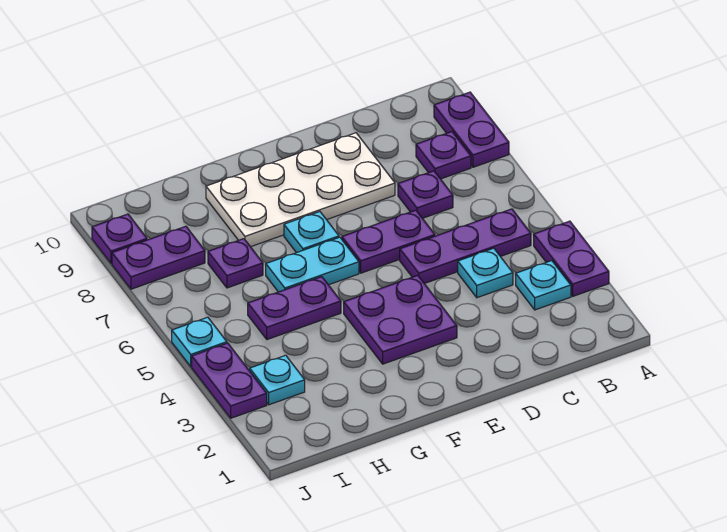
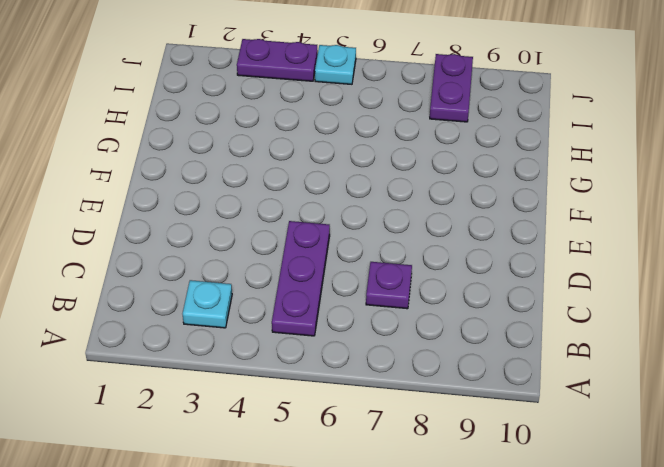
none -> purple 1x2 plate [534,221,609,296]
none -> purple 1x2 plate [434,92,509,167]
none -> purple 1x1 plate [416,132,471,179]

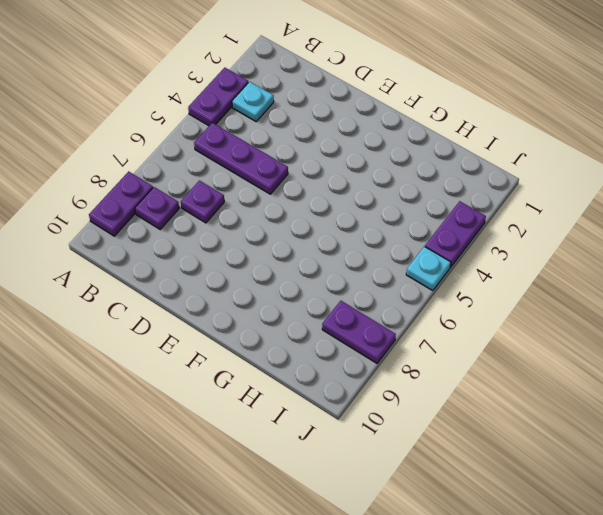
none -> cyan 1x1 plate [458,248,513,298]
none -> purple 1x2 plate [342,210,435,273]
none -> white 2x4 plate [206,133,395,247]

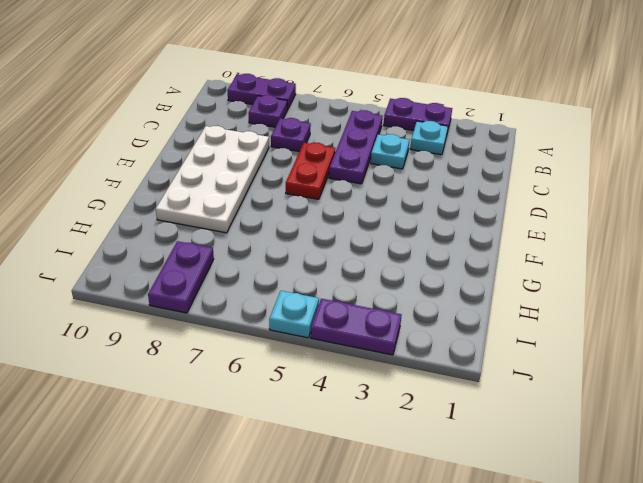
red 1x2 plate [286,143,335,199] -> purple 1x2 plate [342,210,435,273]
none -> purple 2x2 plate [344,275,457,364]
none -> cyan 1x2 plate [266,237,359,292]
none -> cyan 1x1 plate [284,212,339,253]

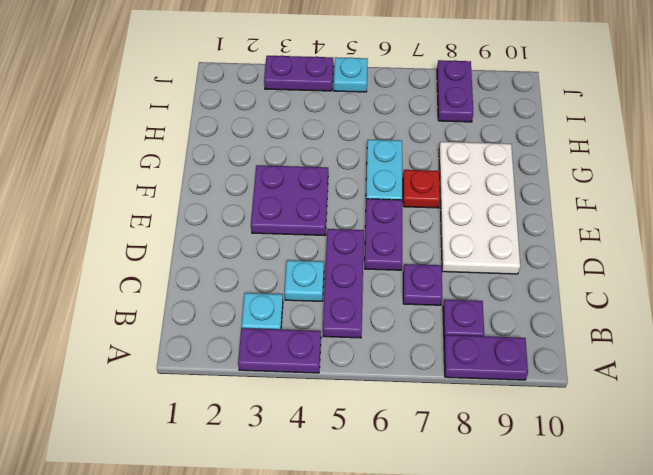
red 1x1 plate [403,170,440,208] -> cyan 1x1 plate [284,212,339,253]
none -> purple 1x2 plate [248,277,341,340]
none -> purple 1x1 plate [208,239,263,288]
none -> cyan 1x1 plate [250,355,305,405]

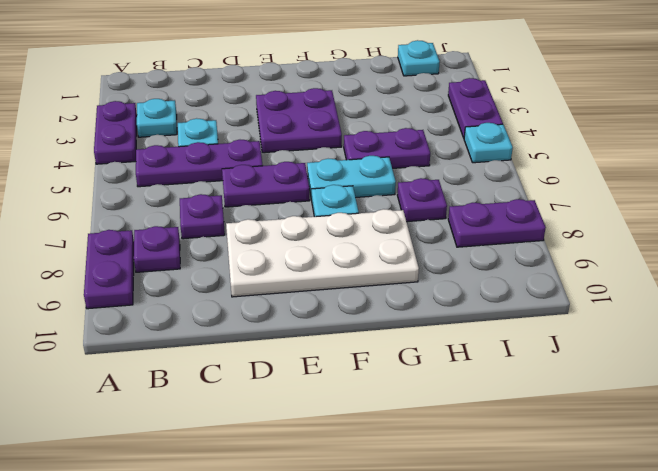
cyan 1x1 plate [398,40,440,76] -> cyan 1x1 plate moved to [250,355,305,405]
none -> purple 1x1 plate [92,214,147,263]

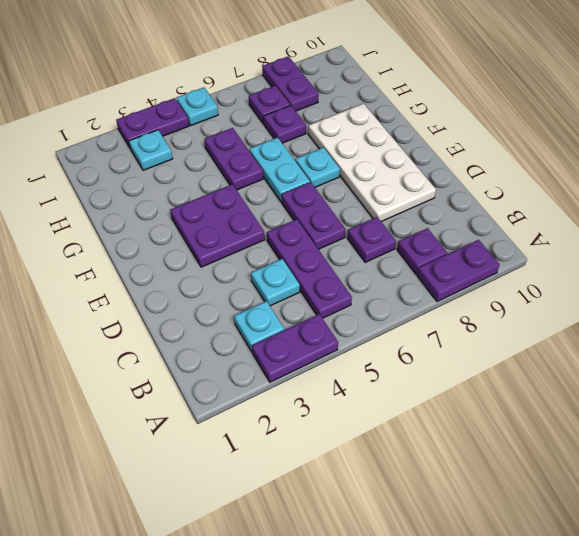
purple 1x1 plate [249,86,290,124] -> purple 1x1 plate moved to [92,214,147,263]

